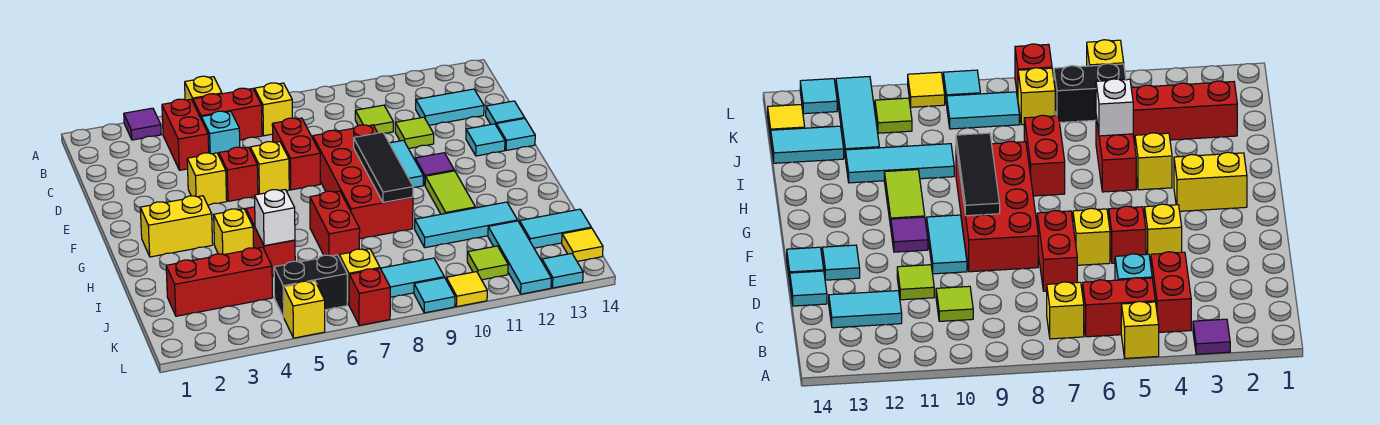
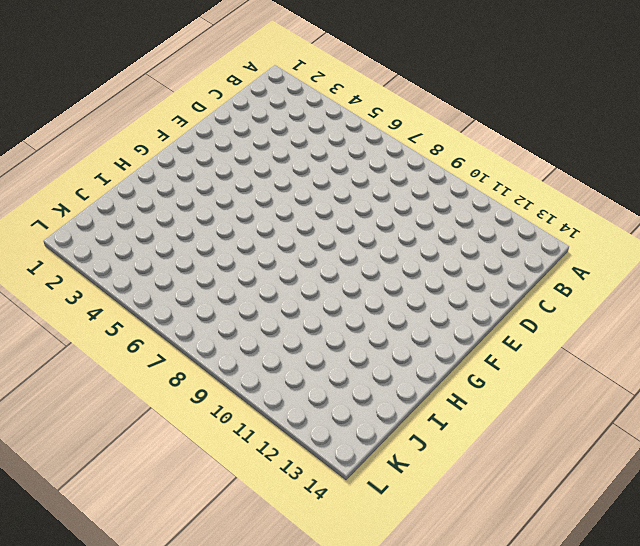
none -> purple 1x1 tile [124,108,161,140]
none -> yellow 1x1 brick [185,76,222,101]
none -> red 1x2 brick [162,99,209,170]
none -> red 1x2 brick [193,88,262,140]

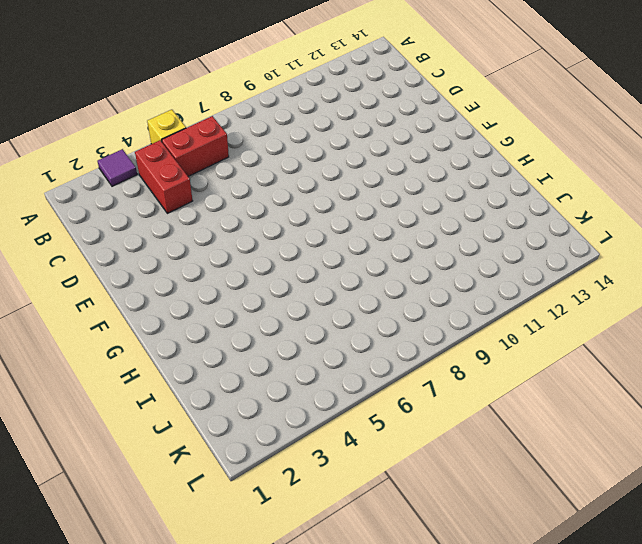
none -> yellow 1x1 brick [255,83,292,136]
none -> cyan 1x1 brick [201,111,240,155]
none -> lime 1x1 tile [355,105,393,133]
none -> cyan 1x2 tile [416,89,484,125]

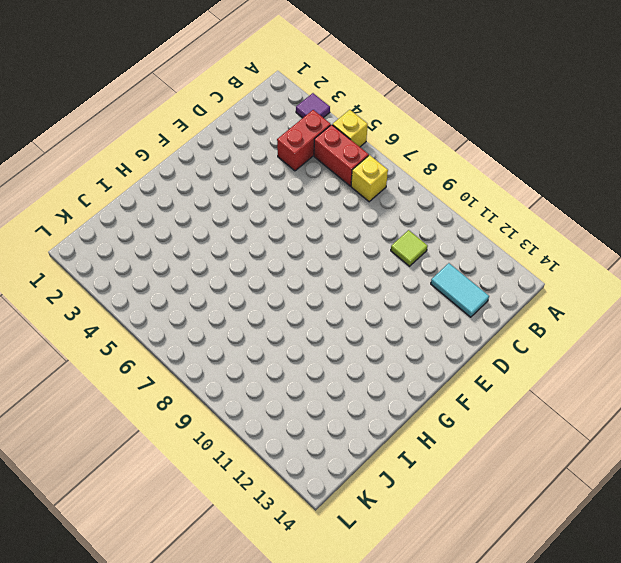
none -> cyan 1x1 brick [201,111,240,155]
none -> red 1x2 brick [272,118,320,190]
none -> lime 1x1 tile [395,117,434,149]
none -> cyan 1x1 tile [486,101,524,125]

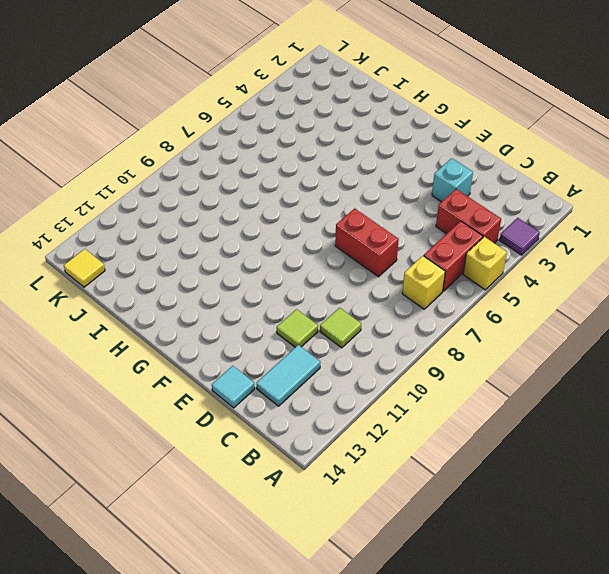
cyan 1x1 brick [432,158,473,202] -> cyan 1x1 brick moved to [201,111,240,155]
none -> yellow 1x1 brick [187,153,227,205]
none -> red 1x1 brick [219,147,258,201]
none -> yellow 1x1 brick [250,142,289,194]
none -> red 2x4 brick [313,125,413,239]

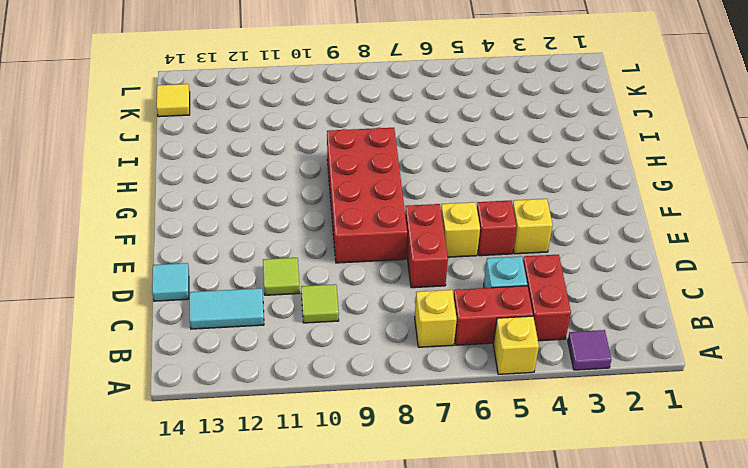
none -> cyan 1x2 tile [389,140,423,187]
none -> cyan 1x1 tile [466,124,505,156]
none -> cyan 1x1 tile [496,118,535,150]
none -> purple 1x1 tile [415,153,454,185]

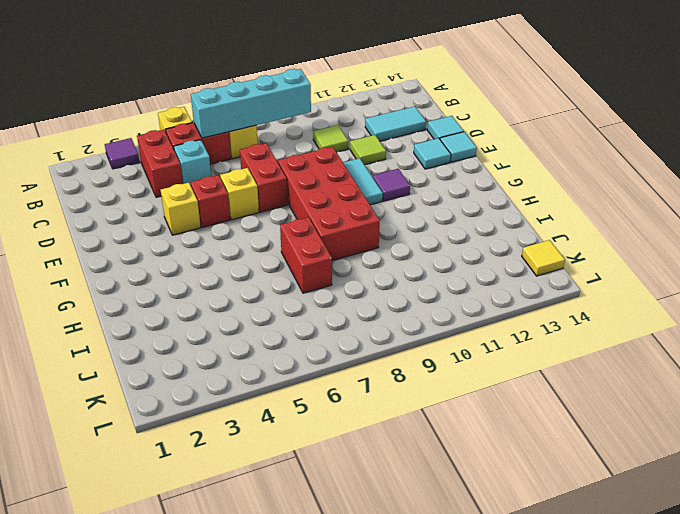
cyan 1x4 brick [191,69,311,138] -> none
none -> yellow 1x2 brick [140,196,213,257]
none -> lime 1x2 tile [425,171,475,214]
none -> yellow 1x1 brick [214,209,254,255]
none -> red 1x2 brick [246,207,295,276]

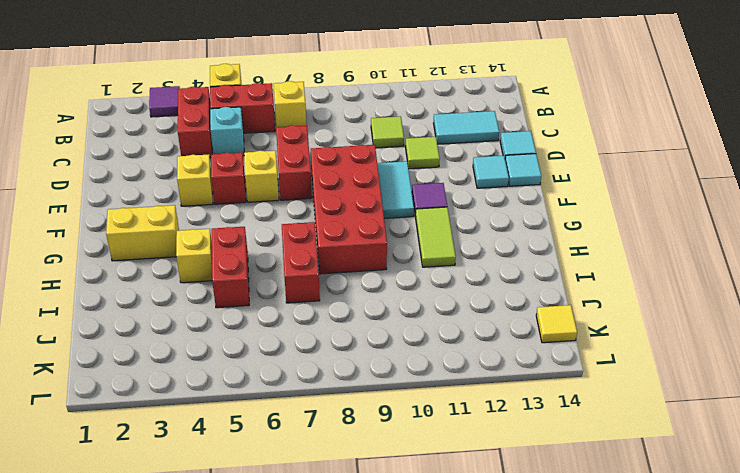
none -> cyan 1x3 tile [415,202,518,248]
none -> red 1x3 brick [166,247,273,316]
none -> cyan 1x3 tile [488,221,551,294]
none -> cyan 1x2 tile [520,209,591,248]

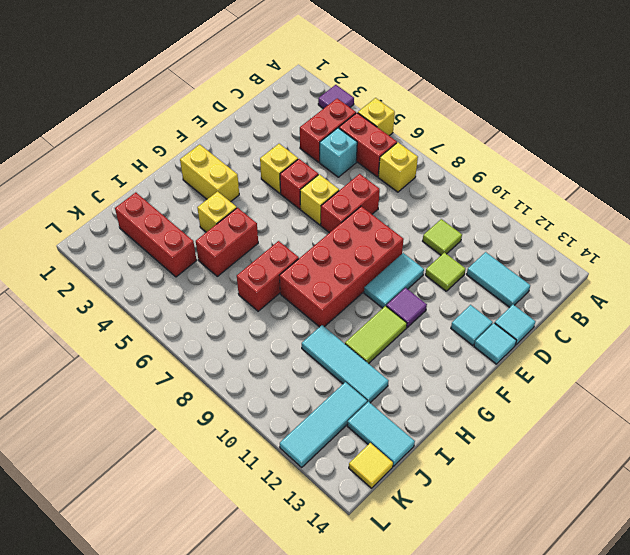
none -> black 1x2 brick [274,255,347,317]
none -> yellow 1x1 brick [339,249,380,305]
none -> cyan 1x2 tile [381,258,444,297]
none -> lime 1x1 tile [467,246,508,280]

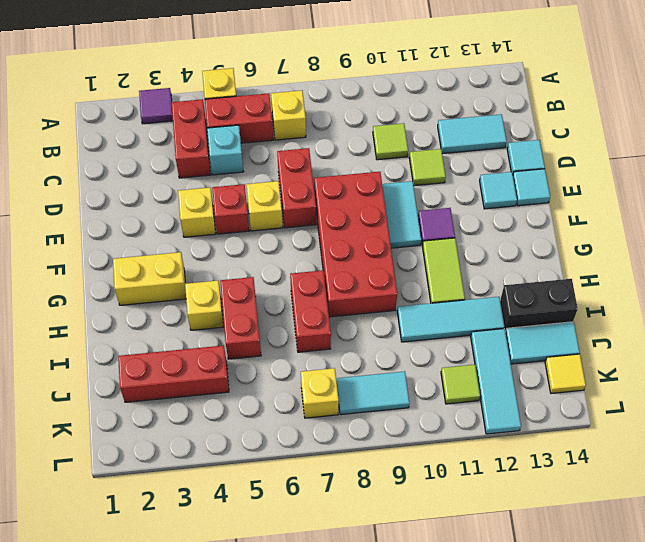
black 1x2 brick [500,279,578,332] -> black 1x2 brick moved to [274,255,347,317]
none -> yellow 1x1 brick [284,281,325,338]
none -> red 1x1 brick [349,268,390,325]
none -> cyan 1x1 tile [414,278,455,313]
none -> yellow 1x1 tile [446,272,487,307]

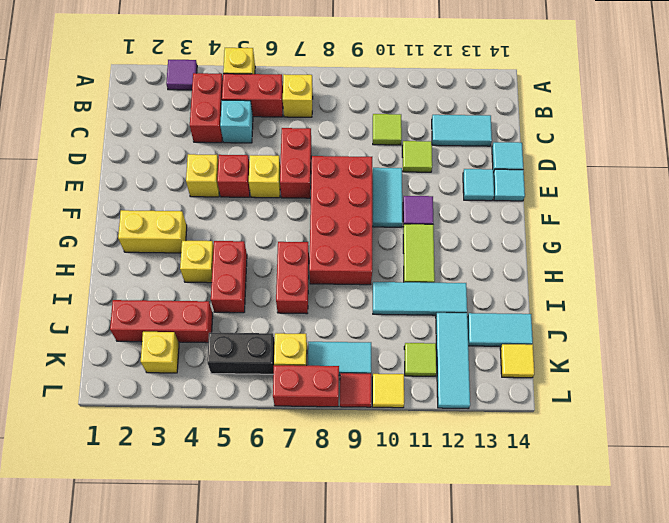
yellow 1x1 brick [141,332,179,373] -> yellow 1x1 brick moved to [284,281,325,338]
red 1x2 brick [273,365,339,407] -> red 1x1 brick [349,268,390,325]
red 1x1 tile [340,373,371,407] -> cyan 1x1 tile [414,278,455,313]
none -> cyan 1x1 tile [542,253,583,288]
none -> black 1x3 tile [354,132,413,203]
none -> white 1x1 brick [255,190,295,246]

